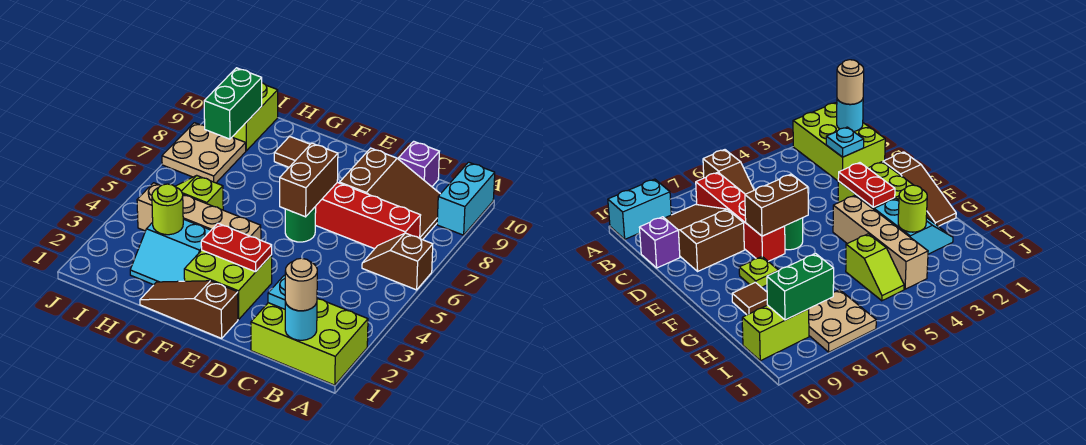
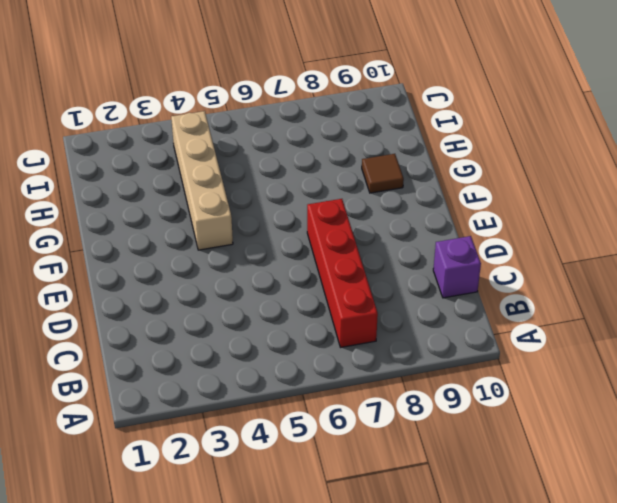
none -> lime 2x3 brick [251,298,368,385]
none -> brown 1x2 slope [362,233,433,290]
none -> cyan 1x2 brick [437,162,495,235]

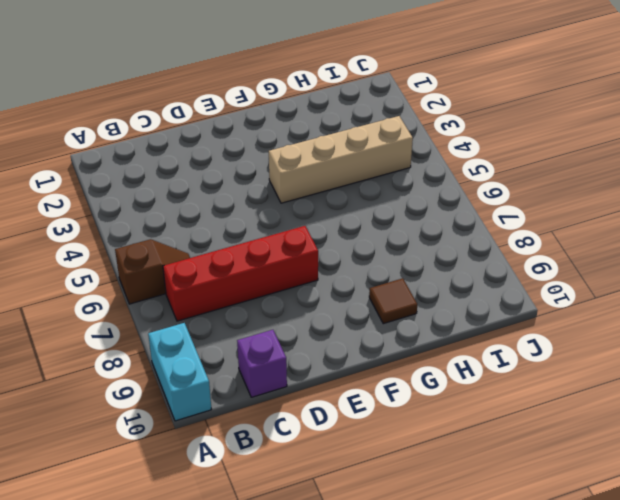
none -> lime 2x3 brick [251,298,368,385]
none -> brown 2x3 slope [340,148,440,240]
none -> brown 1x3 slope [140,281,238,338]

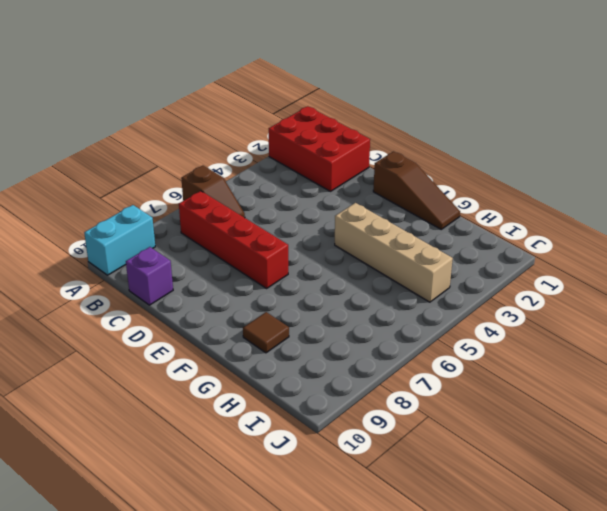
red 2x3 brick [269,106,370,191] -> lime 2x3 brick [251,298,368,385]
none -> brown 2x3 slope [340,148,440,240]
none -> lime 2x2 brick [184,250,272,319]
none -> green 1x1 round brick [285,206,316,242]

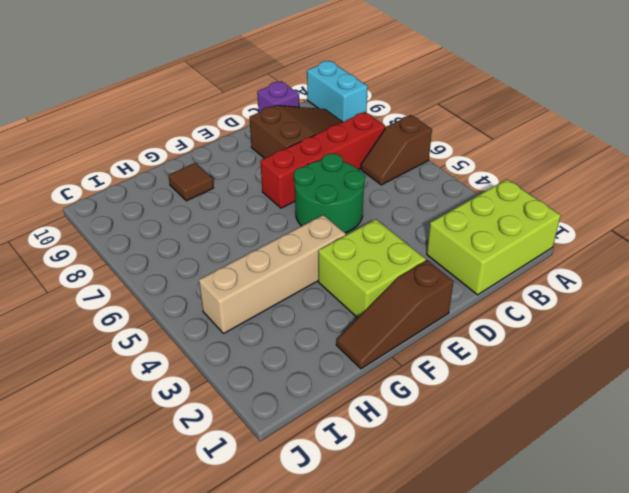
green 2x2 round brick [294,153,365,233] -> green 1x1 round brick [285,206,316,242]
none -> lime 1x1 plate [739,257,779,287]
none -> cyan 2x2 slope [130,219,211,285]
none -> lime 1x2 slope [175,175,223,210]

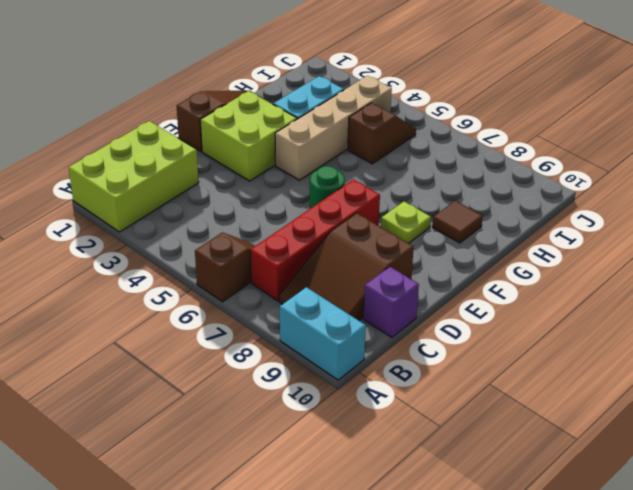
brown 1x2 slope [348,103,416,164] -> lime 1x2 slope [175,175,223,210]
none -> tan 2x2 plate [162,123,246,183]
none -> lime 1x2 brick [233,83,278,151]
none -> cyan 1x1 round brick [285,302,317,340]

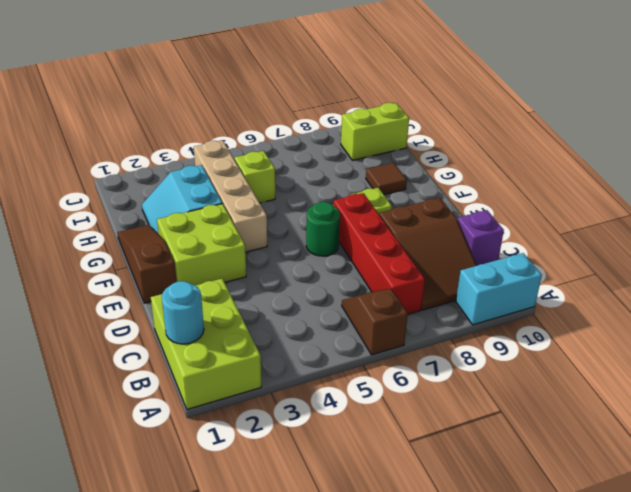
none -> tan 2x2 plate [162,123,246,183]
none -> cyan 1x1 plate [268,275,285,309]
none -> red 1x2 plate [201,223,272,272]

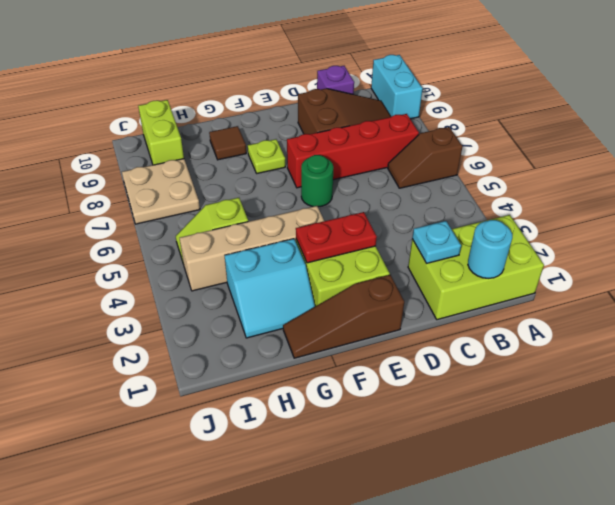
none -> brown 1x2 brick [280,143,338,217]
none -> lime 1x1 round brick [152,184,183,235]
none -> green 1x2 brick [204,68,262,139]

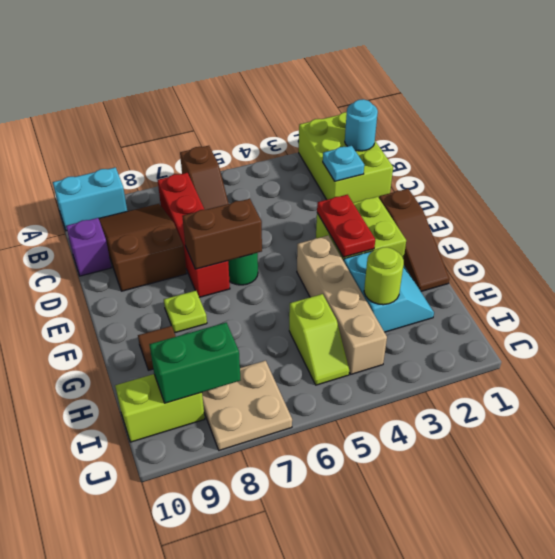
none -> tan 1x1 round brick [285,258,317,311]

